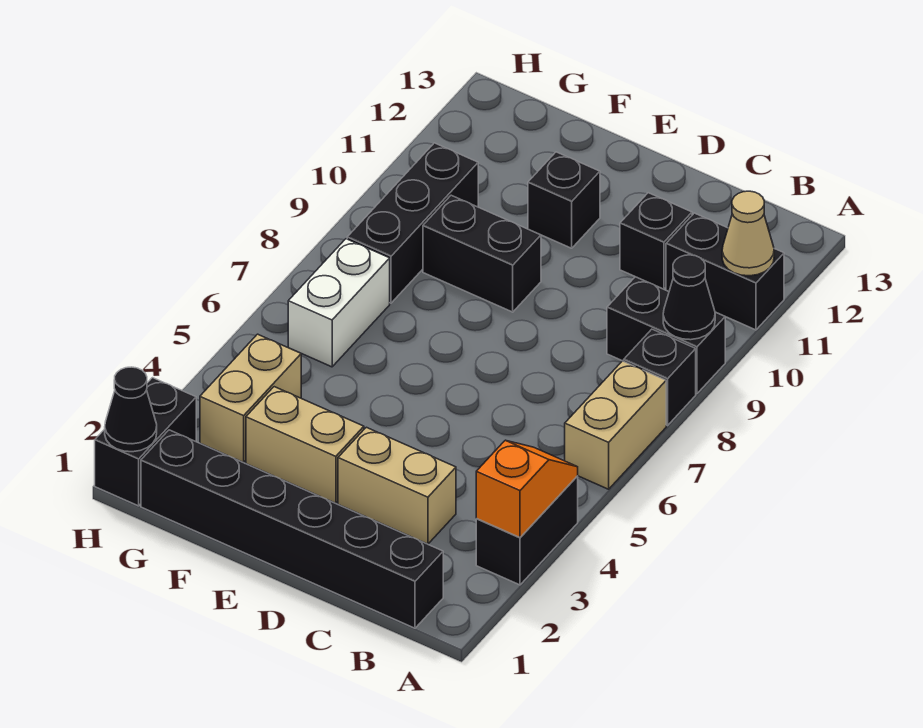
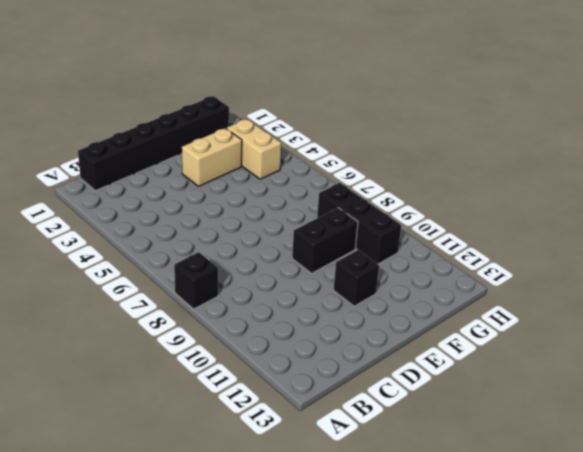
none -> black 1x2 brick [476,476,578,585]
none -> tan 1x2 brick [565,361,666,489]
none -> black 1x2 brick [607,277,725,394]

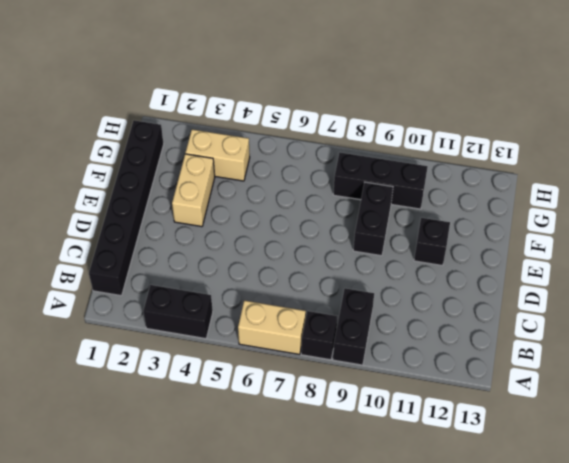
none -> black 1x2 brick [666,213,784,330]
none -> tan 1x2 brick [338,427,456,544]
none -> black 1x1 brick [620,193,692,289]

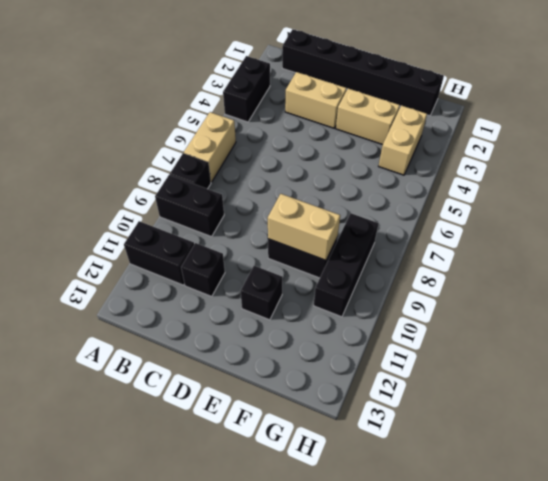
tan 1x2 brick [268,194,340,260] -> none
none -> white 1x2 brick [288,239,390,367]
none -> black 1x2 brick [95,378,196,506]
none -> orange 1x2 slope [476,440,578,537]

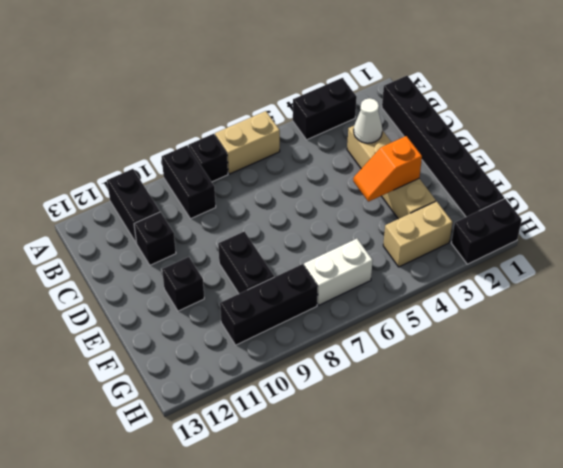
white 1x1 cone [354,98,382,143] -> none
orange 1x2 slope [353,136,422,202] -> orange 1x2 slope moved to [476,440,578,537]
none -> black 1x1 cone [663,255,715,340]
none -> tan 1x1 cone [722,191,774,276]
none -> black 1x1 cone [105,367,157,452]

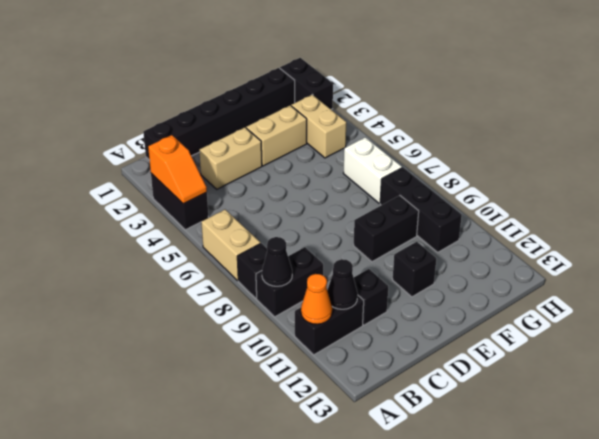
orange 1x1 cone [301,274,332,324] -> tan 1x1 cone [722,191,774,276]
black 1x1 cone [327,259,358,309] -> black 1x1 cone moved to [105,367,157,452]

